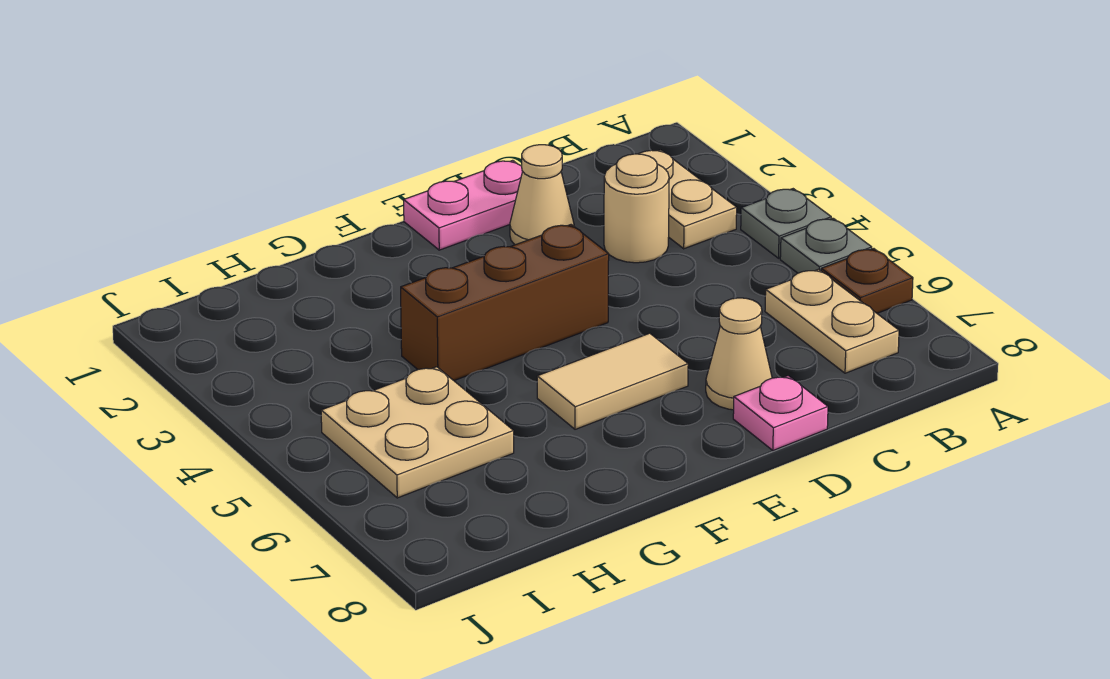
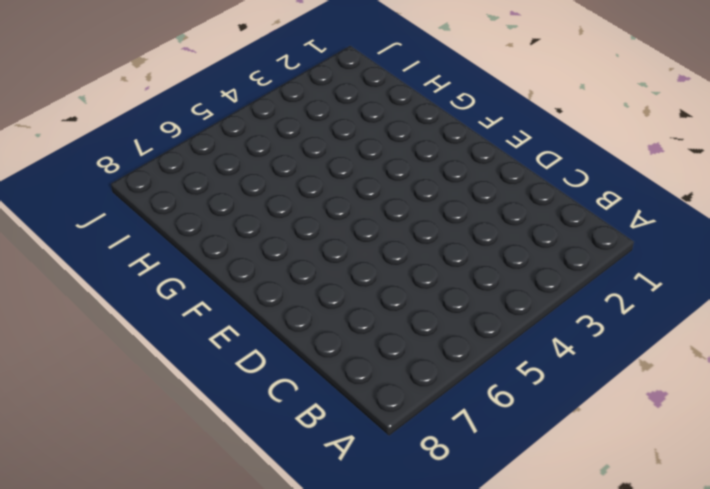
none -> grey 1x1 plate [741,189,831,258]
none -> grey 1x1 plate [780,218,872,273]
none -> brown 1x1 plate [821,249,913,313]

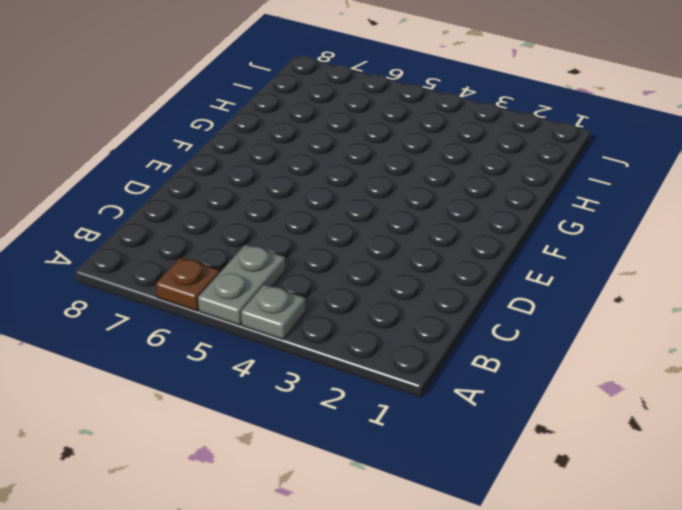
grey 1x2 plate [198,244,285,325] -> grey 1x1 plate [780,218,872,273]
none -> tan 1x2 plate [639,150,737,249]
none -> tan 1x2 plate [765,269,899,373]
none -> tan 1x1 round brick [604,154,669,263]

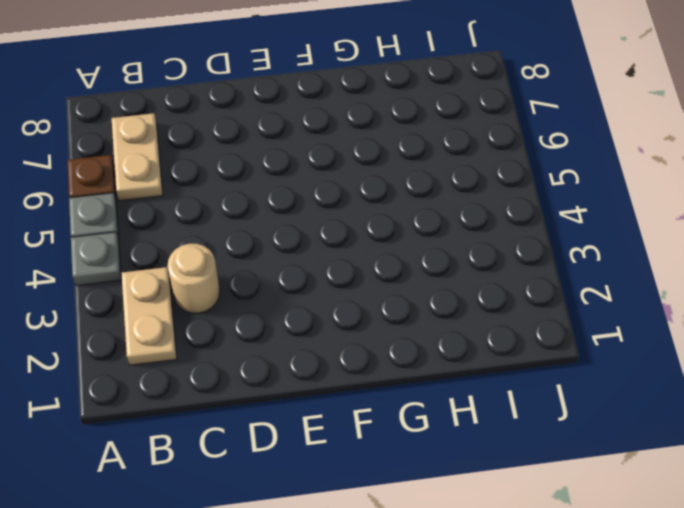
none -> pink 1x2 plate [404,160,523,250]
none -> tan 1x1 cone [510,145,574,245]
none -> tan 1x1 cone [706,298,772,410]

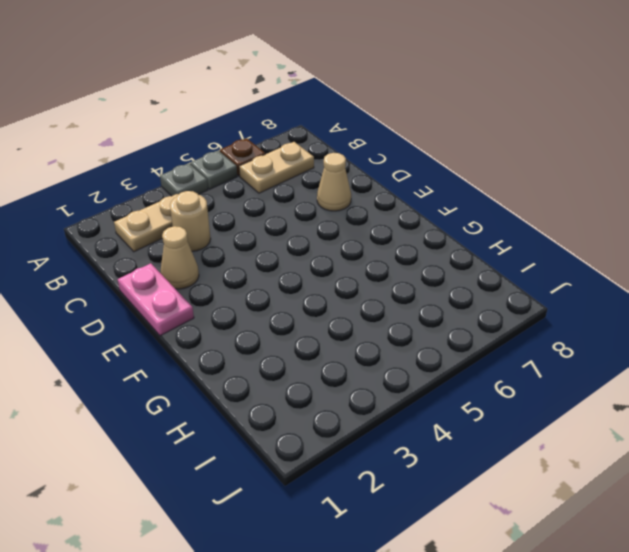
none -> pink 1x1 plate [733,376,828,450]
none -> brown 1x3 brick [401,225,609,380]
none -> tan 1x2 tile [537,333,688,429]

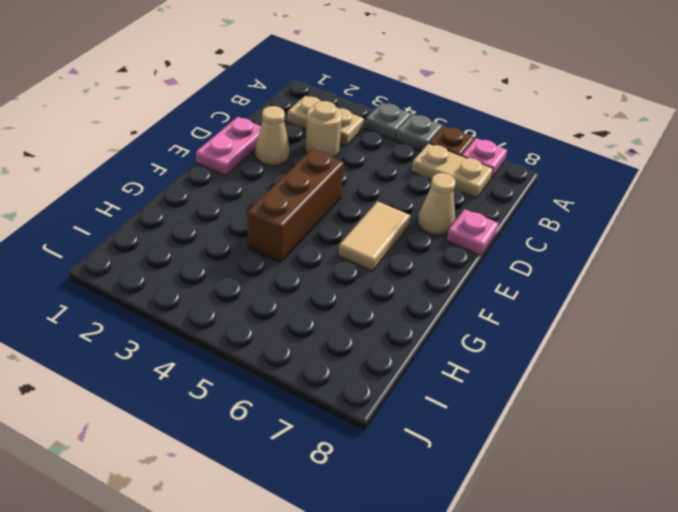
pink 1x1 plate [462,138,507,178] -> none
none -> tan 2x2 plate [321,367,514,498]

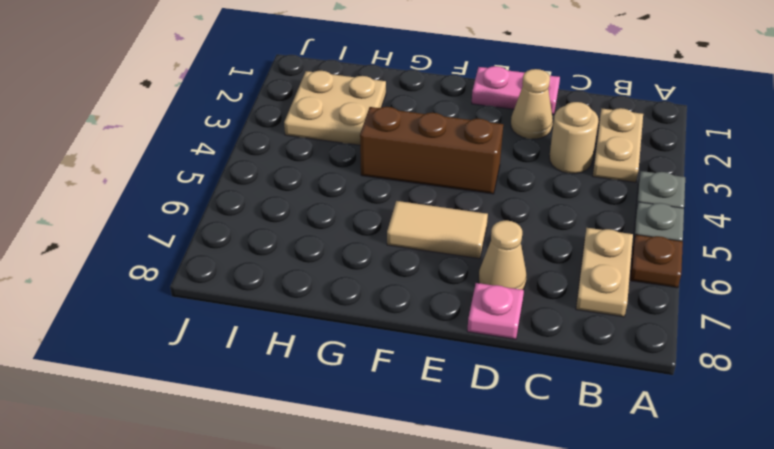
tan 2x2 plate [284,71,386,145] -> tan 2x2 plate moved to [321,367,514,498]

